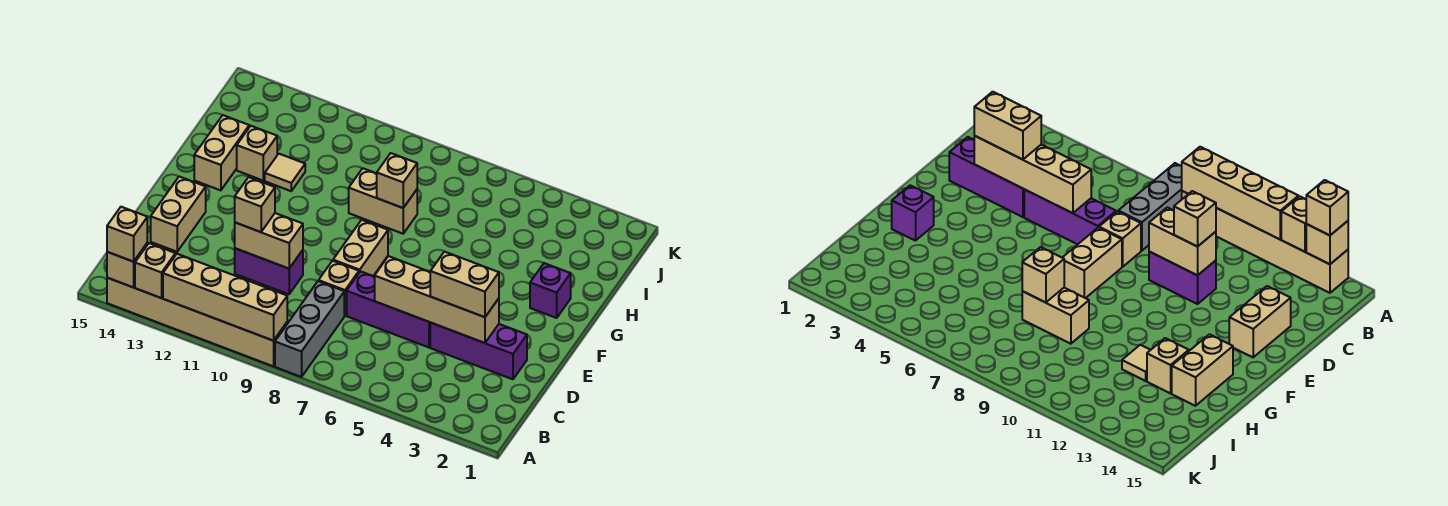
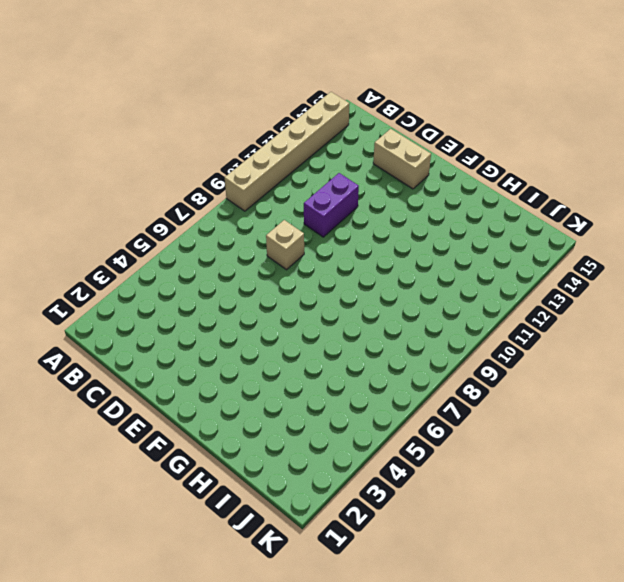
none -> grey 1x3 brick [275,281,344,377]
none -> purple 1x3 brick [430,323,527,379]
none -> purple 1x3 brick [347,271,431,347]

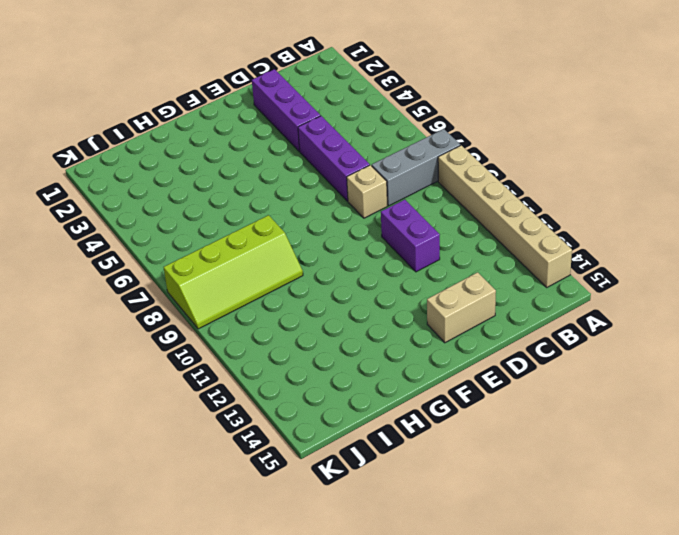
lime 2x4 slope [164,215,303,329] -> tan 1x2 brick [349,168,417,234]
none -> tan 1x2 brick [333,220,388,276]
none -> purple 1x1 brick [530,263,571,318]
none -> tan 1x2 brick [194,115,249,190]

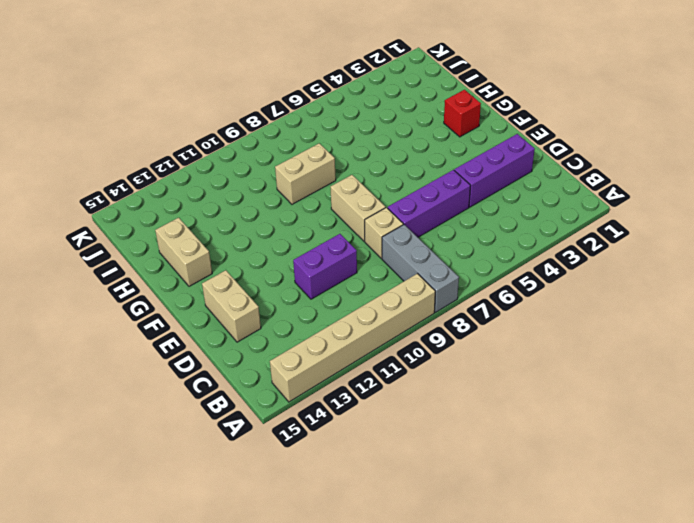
red 1x1 brick [444,90,481,137] -> purple 1x1 brick [530,263,571,318]
none -> tan 1x1 tile [265,154,305,191]
none -> tan 1x1 brick [237,126,277,180]
none -> tan 1x4 brick [163,254,287,341]

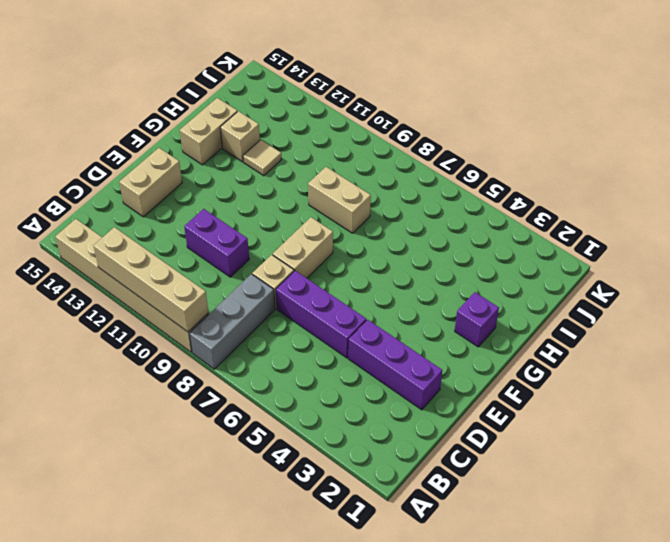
none -> tan 1x1 brick [135,243,175,298]
none -> tan 1x1 brick [107,244,147,287]
none -> tan 1x4 brick [375,256,499,343]

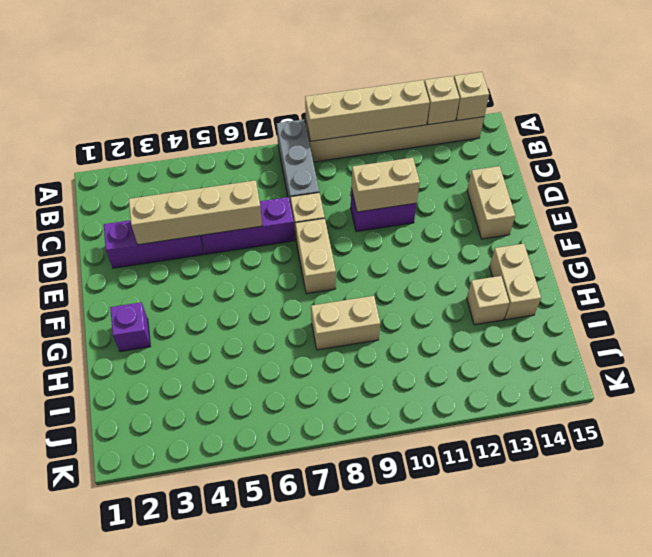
none -> tan 1x1 tile [265,154,305,191]
none -> tan 1x1 brick [377,153,417,208]
none -> tan 1x1 brick [107,207,147,262]

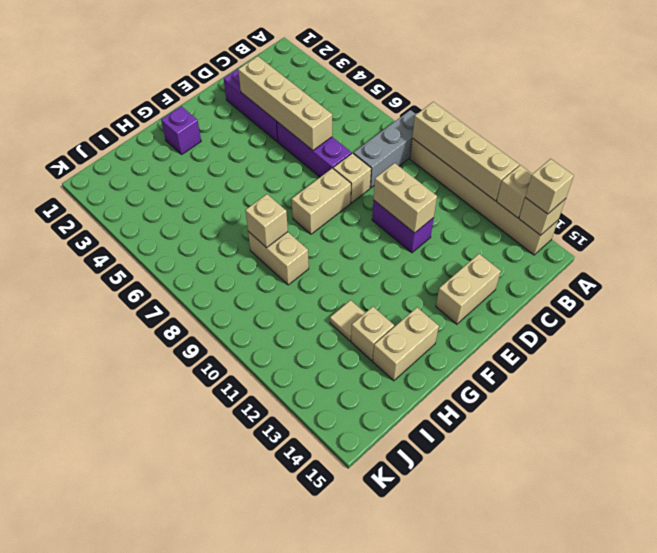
none -> tan 1x2 brick [430,252,499,317]
none -> tan 1x1 brick [235,177,275,232]

